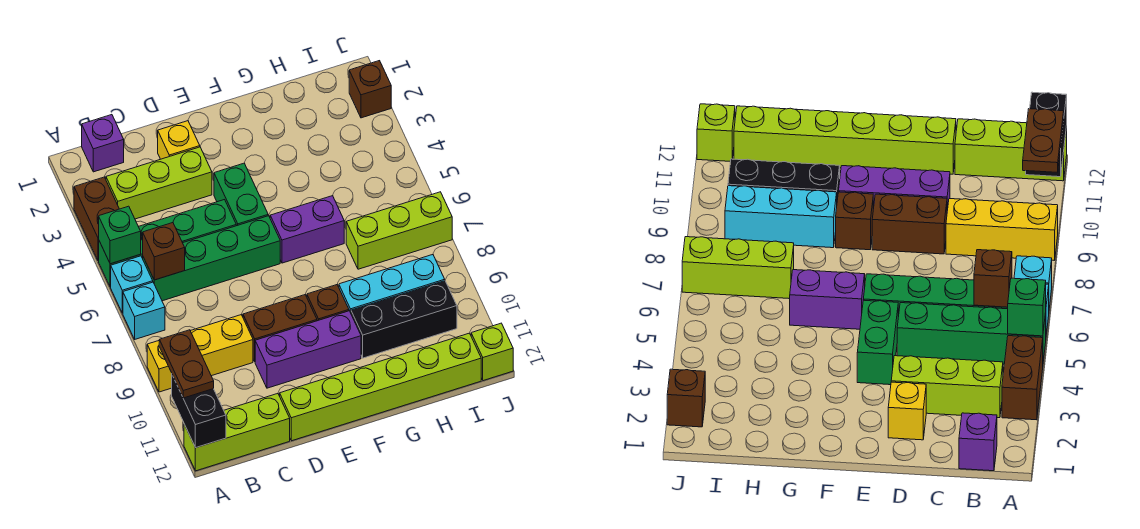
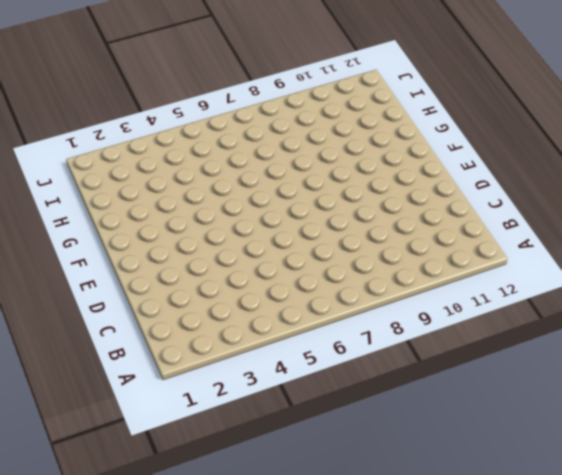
none -> brown 1x2 brick [74,177,119,261]
none -> green 1x4 brick [99,200,236,287]
none -> cyan 1x1 brick [111,256,153,313]

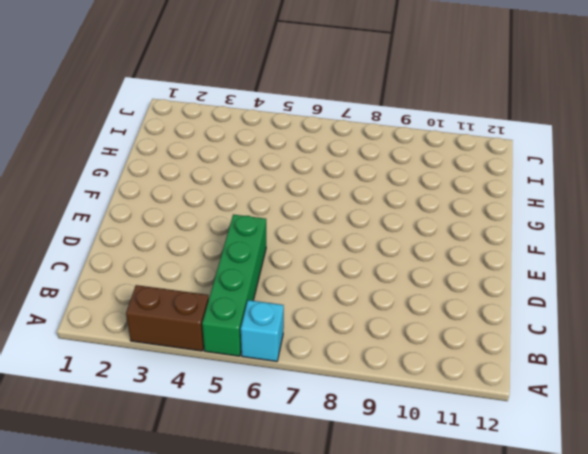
none -> cyan 1x1 brick [123,282,165,339]
none -> yellow 1x3 brick [147,315,253,392]
none -> lime 1x3 brick [184,394,290,471]

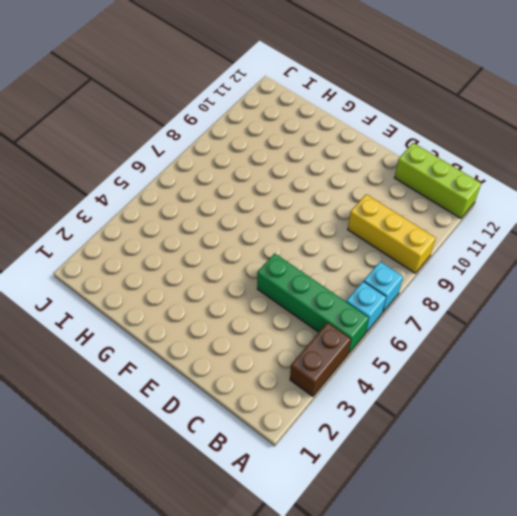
none -> purple 1x1 brick [82,115,124,172]
none -> lime 1x3 brick [106,147,212,219]
none -> green 1x4 brick [143,216,280,301]

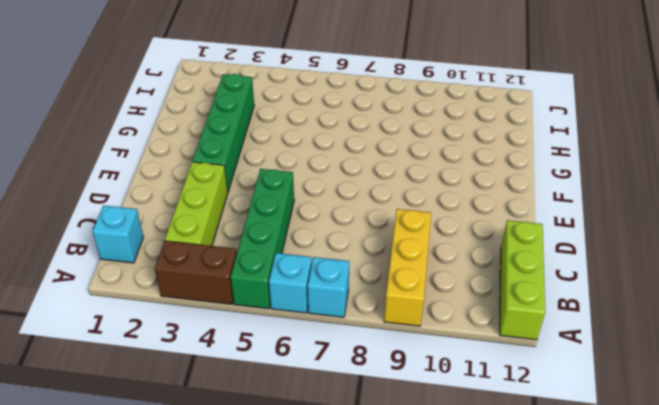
cyan 1x1 brick [92,205,143,263] -> purple 1x1 brick [82,115,124,172]
green 1x4 brick [192,74,254,191] -> green 1x4 brick moved to [143,216,280,301]
none -> yellow 1x1 brick [158,121,200,159]
none -> brown 1x2 brick [243,295,317,361]
none -> purple 1x3 brick [255,311,361,388]

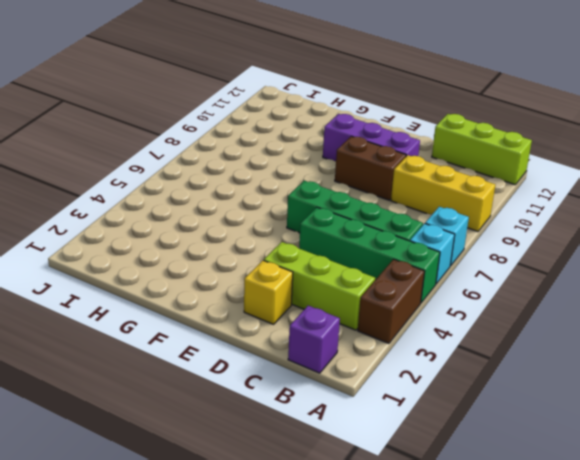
none -> lime 1x6 brick [280,333,481,441]
none -> green 1x2 brick [214,163,268,226]
none -> purple 1x2 brick [270,196,344,263]

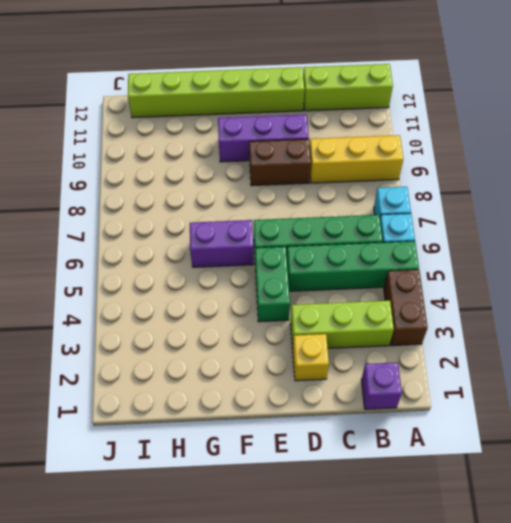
none -> brown 1x1 brick [307,285,349,321]
none -> cyan 1x3 brick [339,255,445,313]
none -> black 1x3 brick [351,281,457,358]

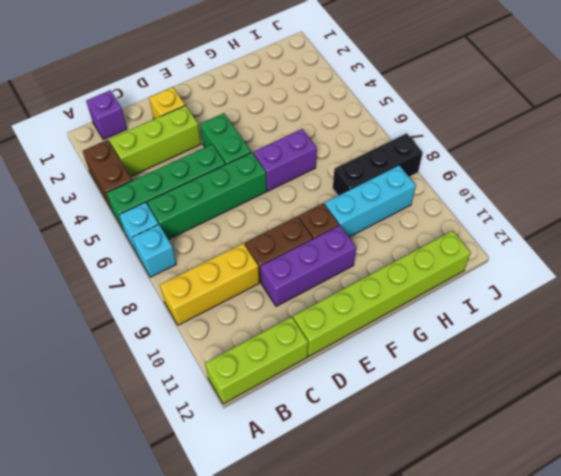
black 1x3 brick [333,133,423,196] -> black 1x3 brick moved to [351,281,457,358]
none -> lime 1x3 brick [346,192,452,269]
none -> brown 1x1 brick [349,61,391,118]
none -> lime 1x1 brick [471,323,513,381]

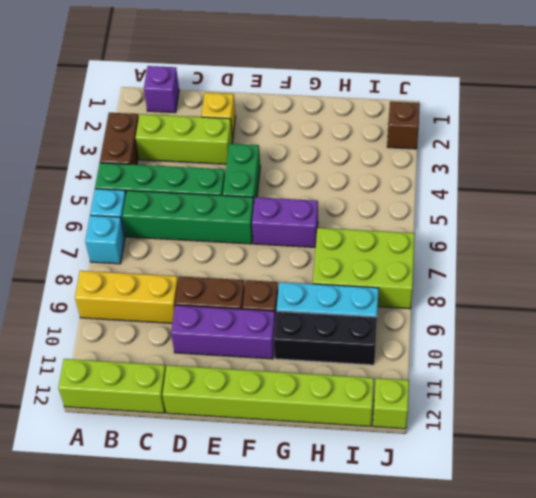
lime 2x3 brick [313,228,415,309] -> lime 1x3 brick [346,192,452,269]
none -> green 1x1 brick [99,206,141,264]
none -> black 1x2 brick [172,375,226,448]
none -> brown 1x1 brick [143,223,185,280]

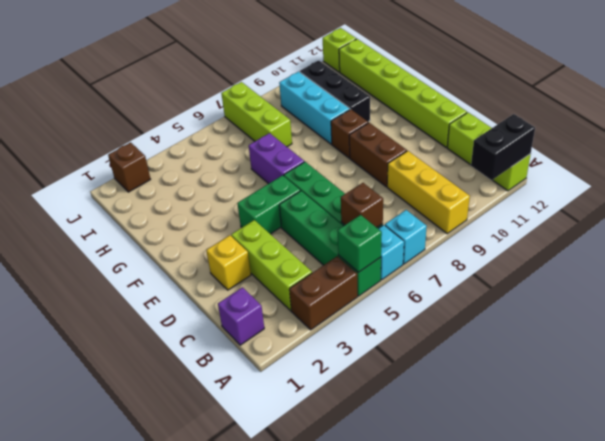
none -> purple 1x3 brick [255,311,361,388]
none -> brown 1x2 plate [159,330,214,398]

